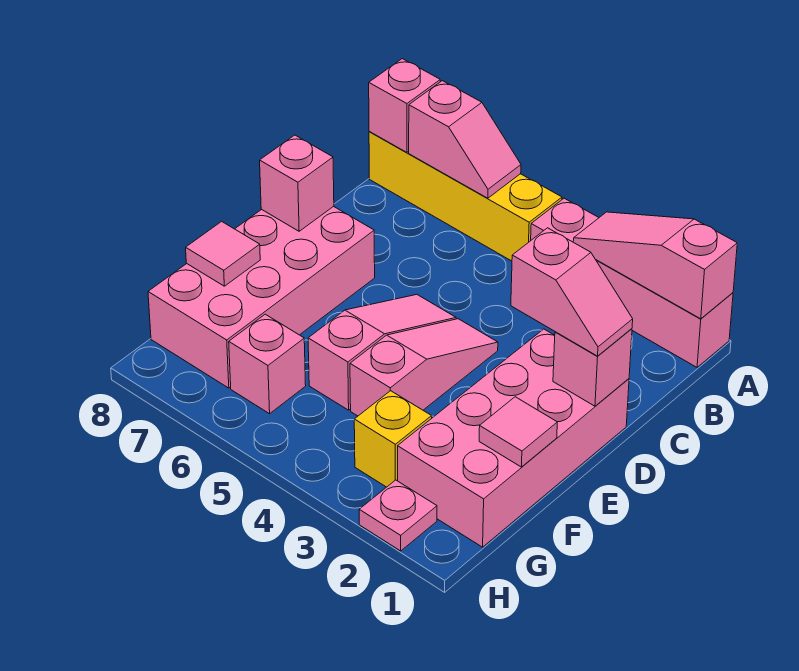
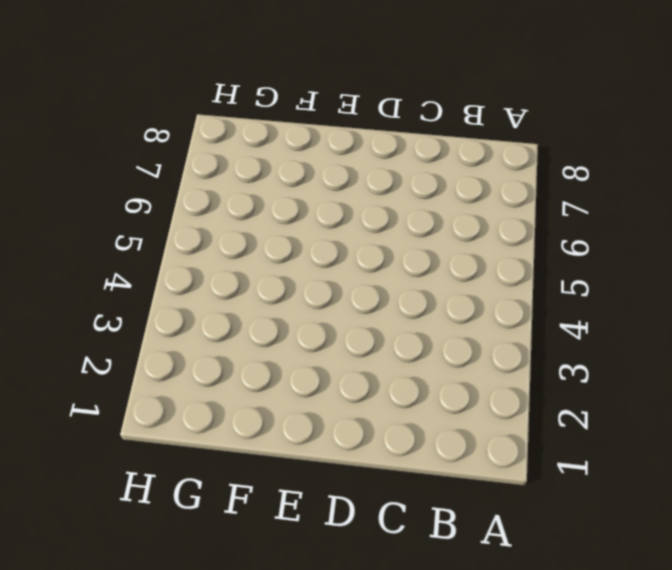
none -> pink 1x4 brick [531,198,733,367]
none -> yellow 1x4 brick [369,132,562,261]
none -> pink 2x4 brick [398,329,629,547]

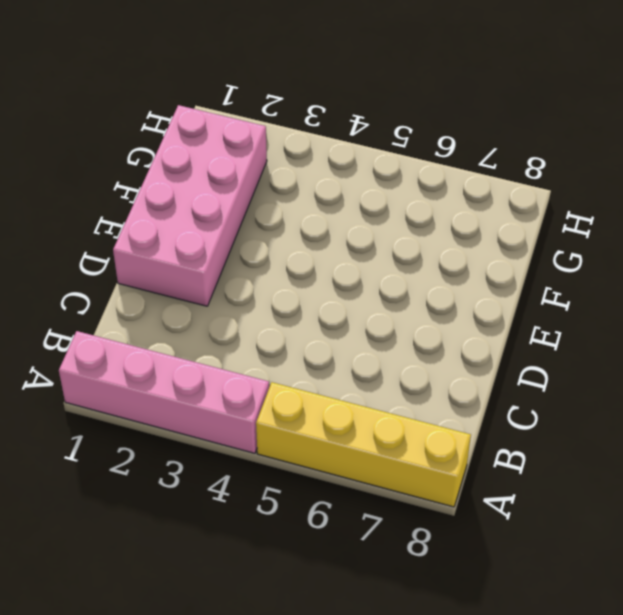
none -> pink 1x3 slope [350,319,498,416]
none -> pink 1x3 slope [308,295,456,410]
none -> pink 2x4 brick [148,206,375,388]

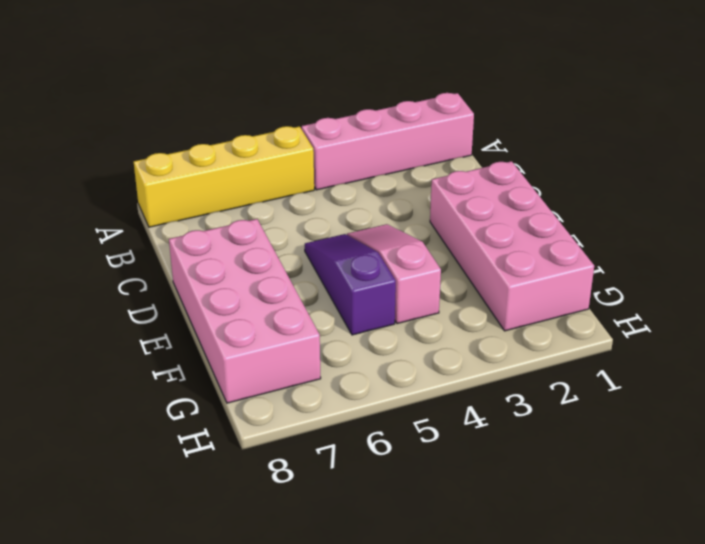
purple 1x3 slope [305,234,396,335] -> pink 1x3 slope [308,295,456,410]
none -> yellow 1x1 brick [354,391,432,487]
none -> pink 1x1 brick [229,314,306,414]
none -> pink 1x1 plate [359,480,437,551]

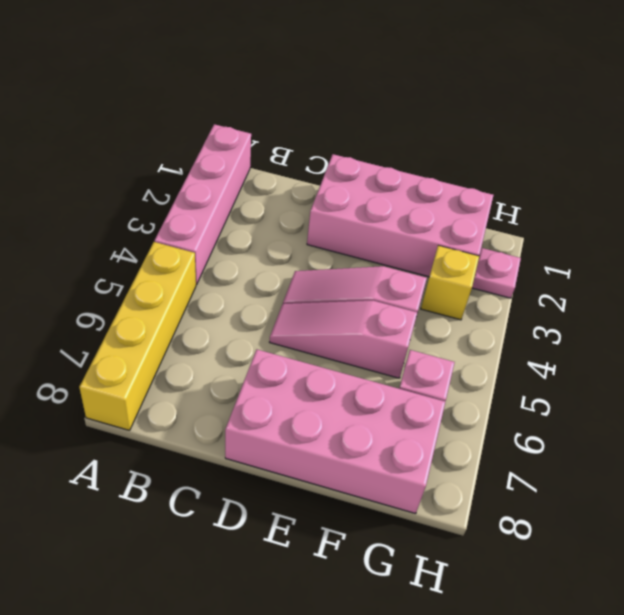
none -> pink 1x3 slope [573,212,737,319]
none -> pink 1x2 slope [409,81,521,198]
none -> pink 1x1 brick [369,59,440,152]

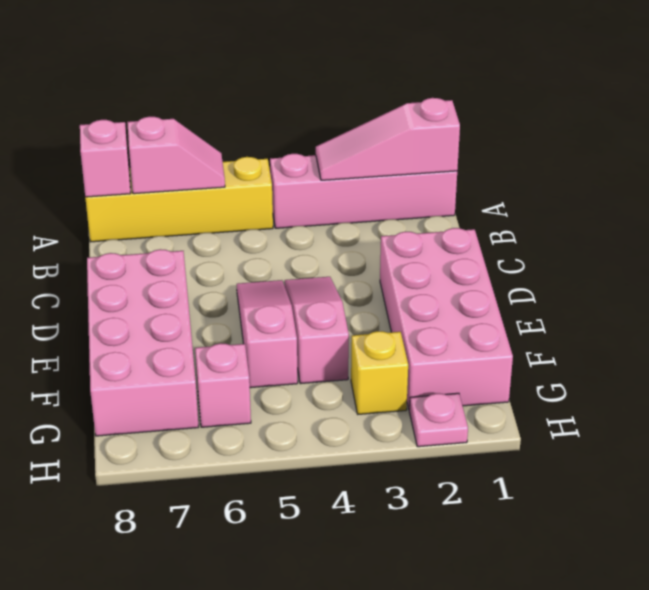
none -> pink 1x1 brick [553,329,632,406]
none -> pink 1x1 brick [260,135,334,231]
none -> pink 1x1 tile [479,397,557,467]

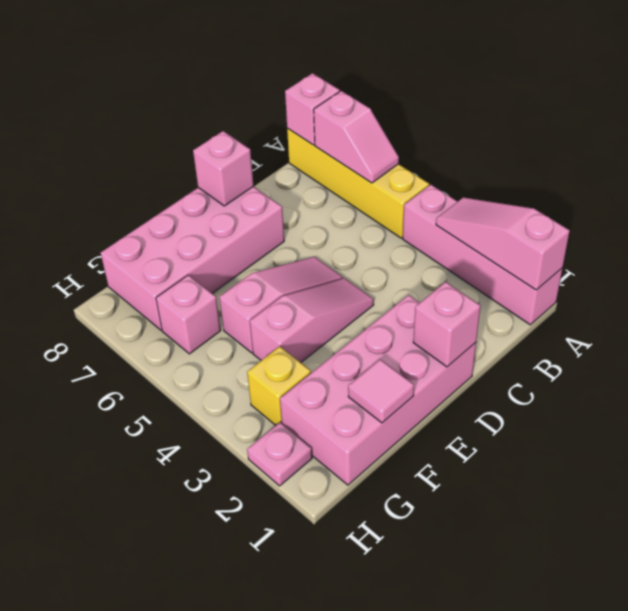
none -> pink 1x1 tile [186,221,260,286]
none -> pink 1x2 slope [511,228,633,356]

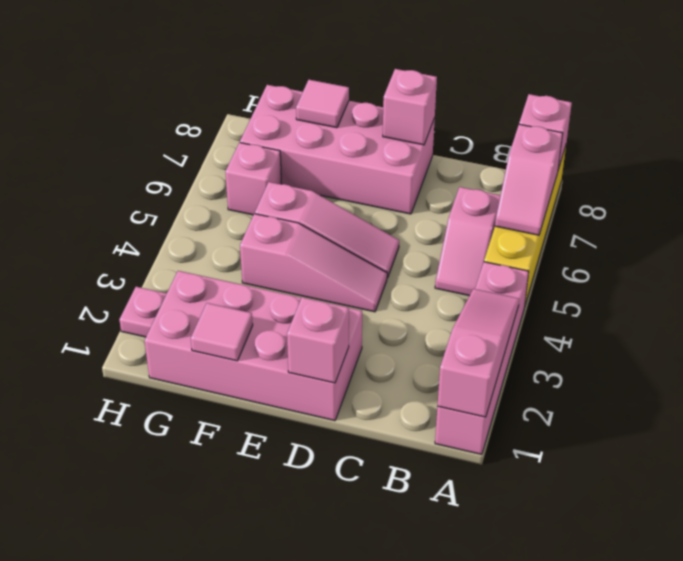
pink 1x2 slope [435,187,500,296] -> pink 1x2 slope moved to [511,228,633,356]
none -> yellow 1x1 brick [354,391,432,487]

